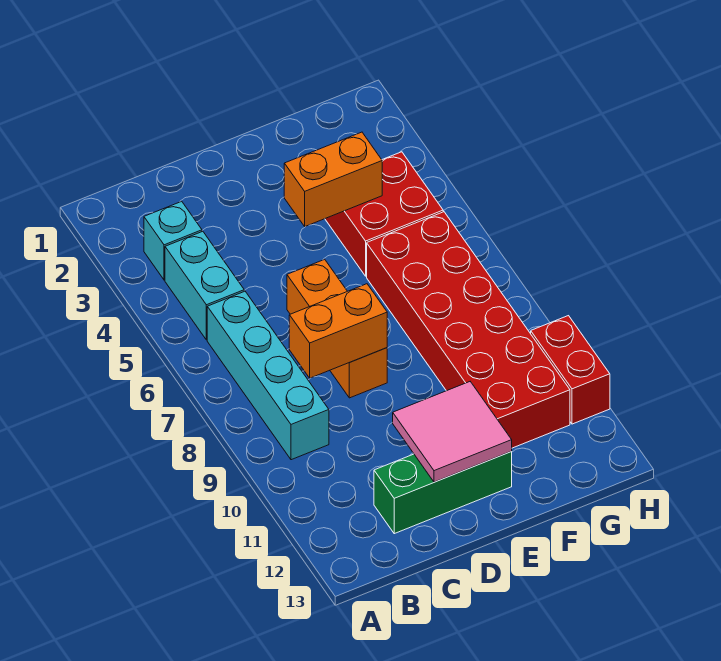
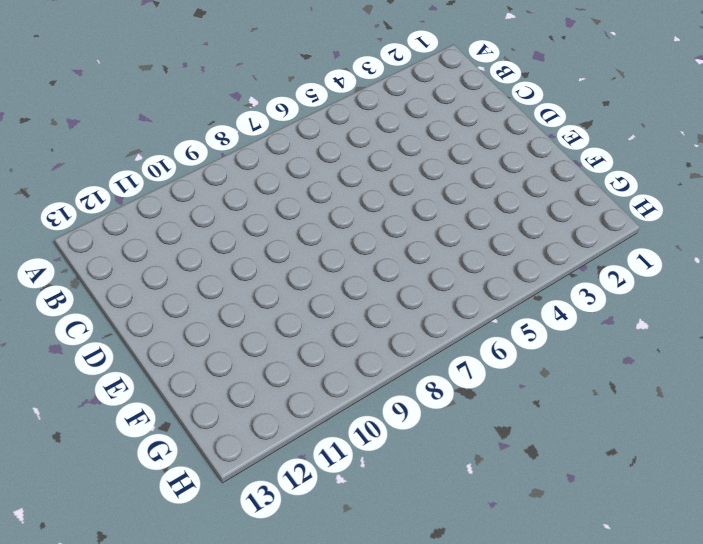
none -> cyan 1x1 brick [144,201,202,280]
none -> cyan 1x2 brick [165,231,244,340]

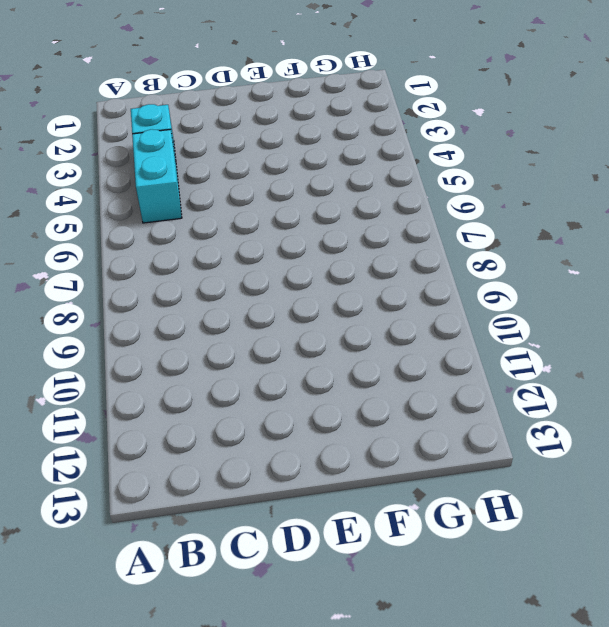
none -> cyan 1x4 brick [207,291,329,460]
none -> green 1x3 brick [374,452,512,534]

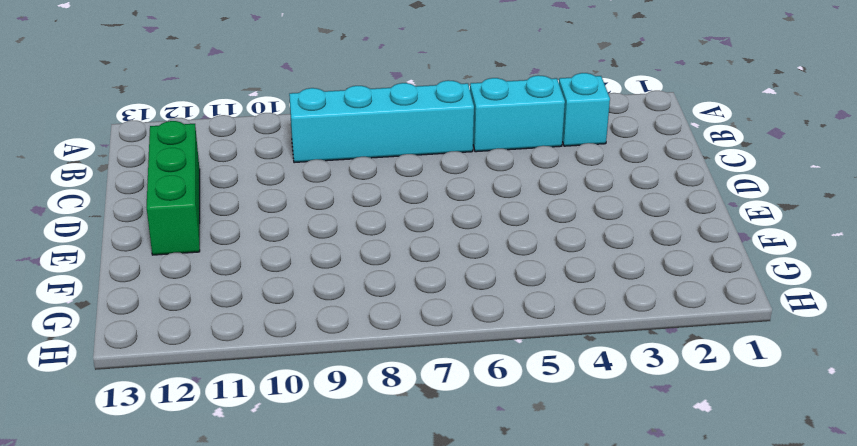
none -> orange 1x3 brick [287,259,387,398]
none -> red 2x2 brick [325,152,443,276]

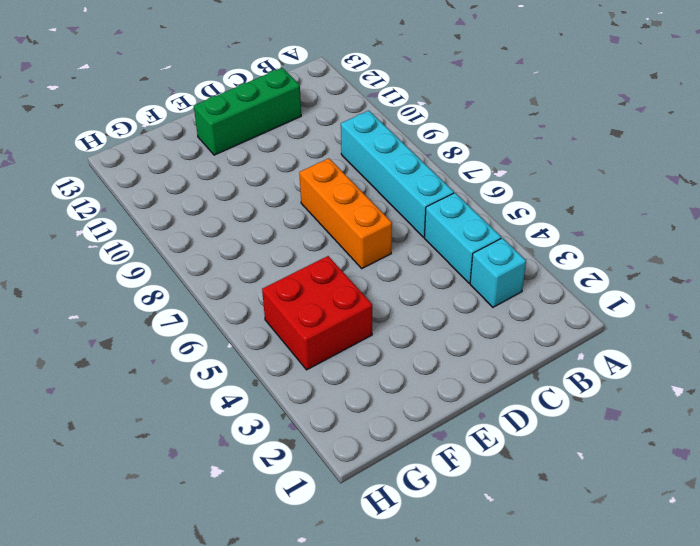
none -> red 2x6 brick [367,212,570,448]
none -> red 1x2 brick [531,316,610,424]

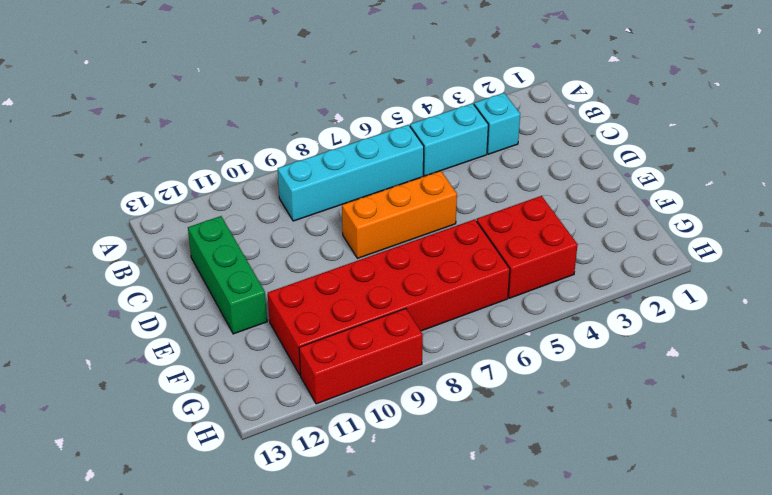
red 1x3 brick [299,308,423,404] -> red 1x2 brick [531,316,610,424]
none -> orange 1x2 brick [289,284,387,378]
none -> pink 2x2 tile [393,382,512,482]

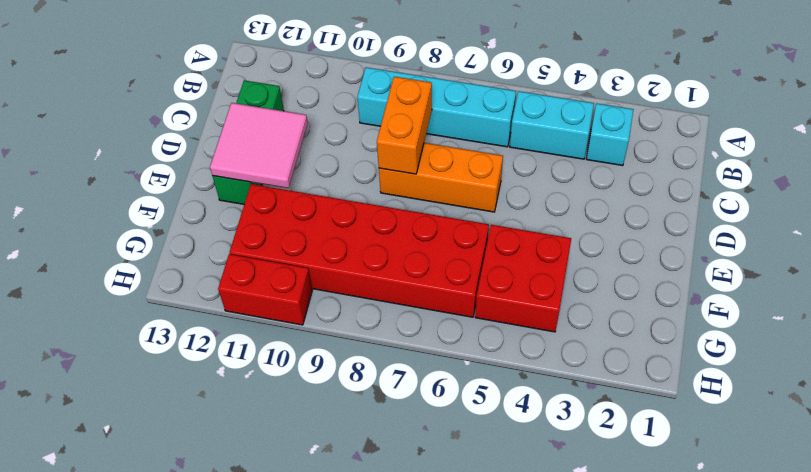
none -> orange 1x2 brick [284,132,382,227]

